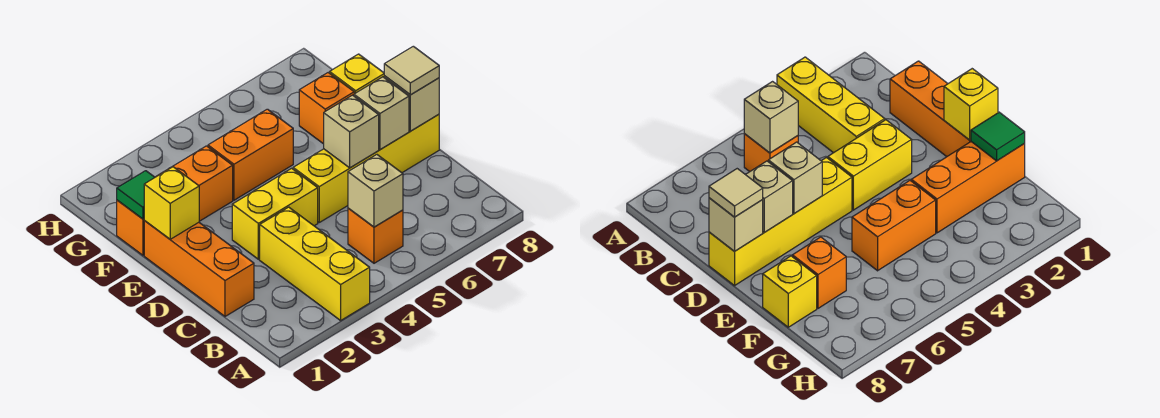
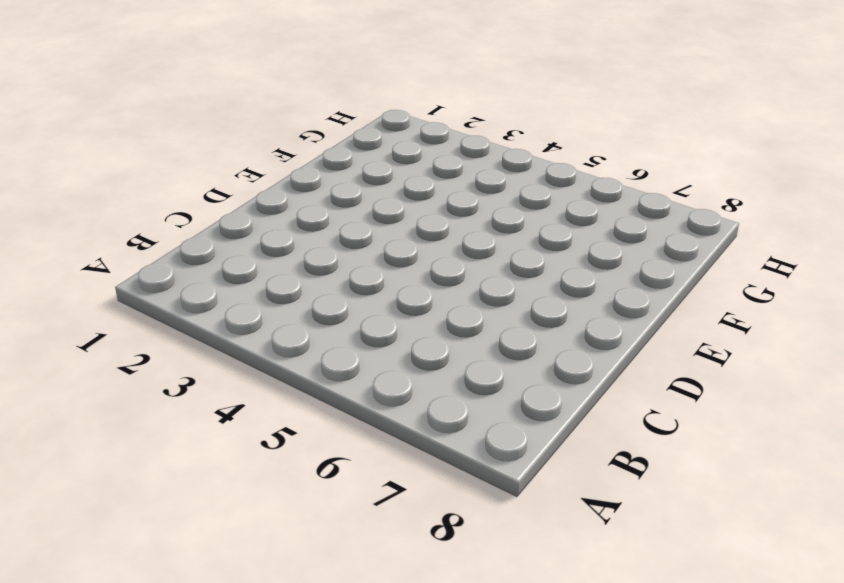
none -> yellow 1x3 brick [260,207,370,320]
none -> orange 1x1 brick [348,208,403,263]
none -> orange 1x3 brick [144,221,254,316]

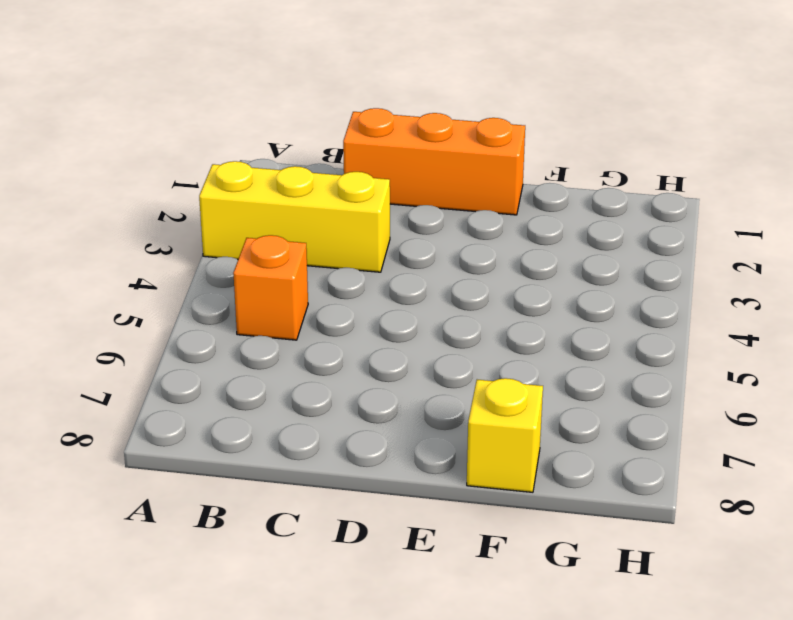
none -> yellow 1x2 brick [232,168,318,259]
none -> yellow 1x4 brick [293,114,439,222]
none -> orange 1x3 brick [117,146,233,255]

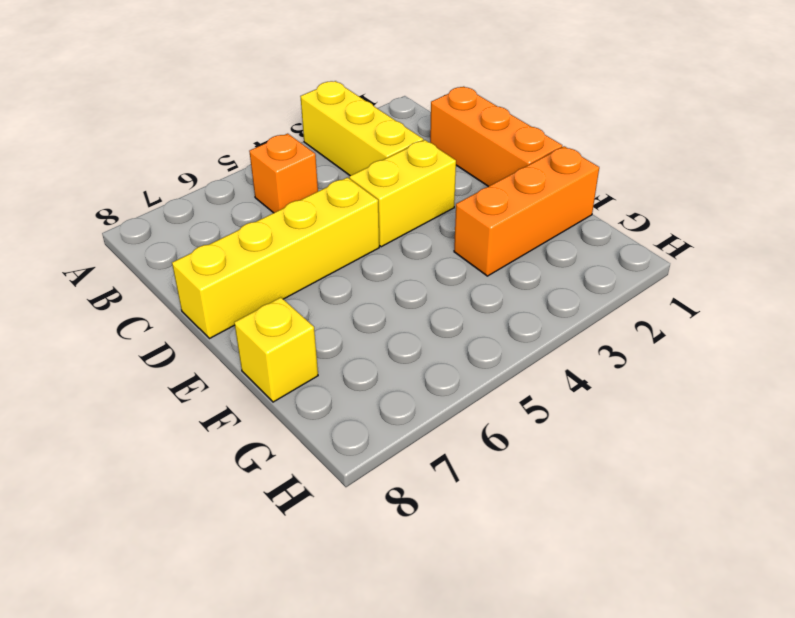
none -> orange 1x2 brick [208,109,293,200]
none -> orange 1x1 brick [299,73,354,144]
none -> tan 1x1 brick [348,155,403,227]

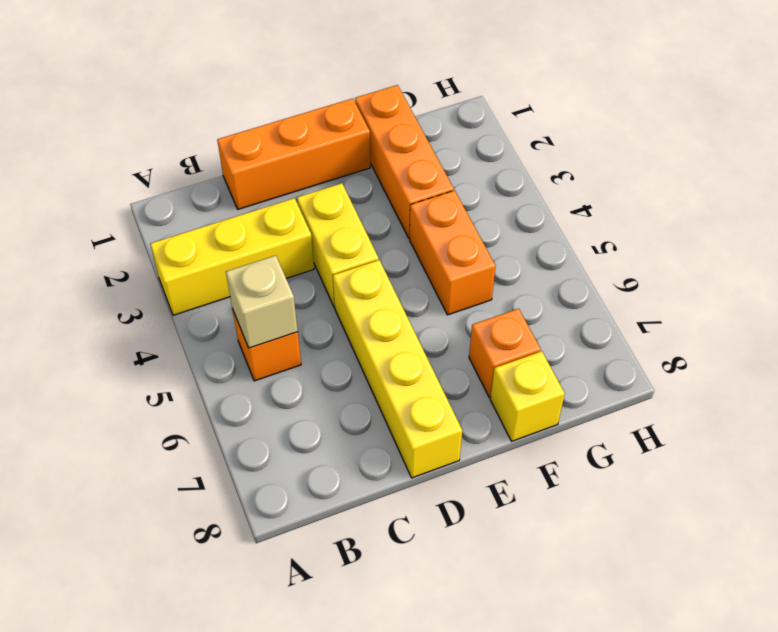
none -> tan 1x1 brick [324,95,379,168]
none -> tan 1x1 brick [354,77,409,150]
none -> tan 1x1 brick [384,76,439,131]

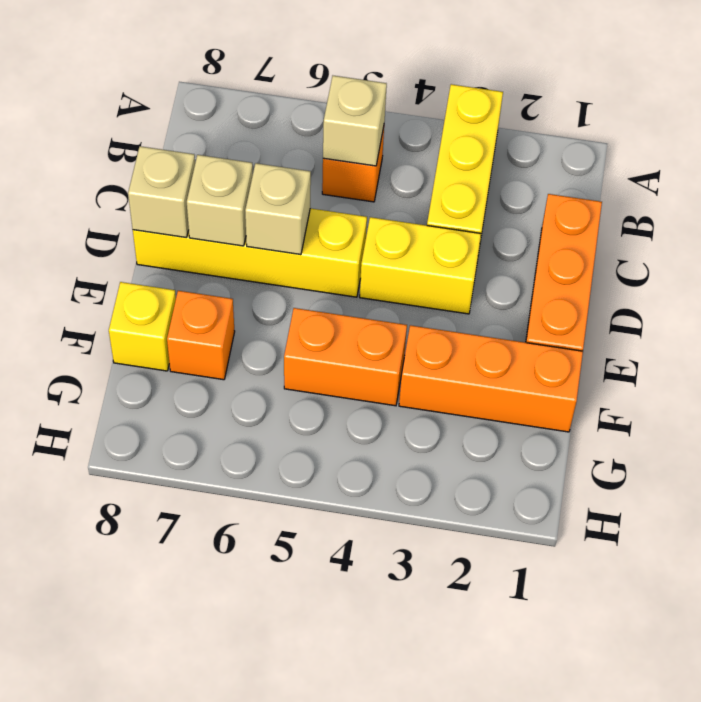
none -> yellow 1x1 brick [144,167,199,239]
none -> green 1x1 tile [117,171,155,219]
none -> tan 1x1 tile [384,46,439,95]

